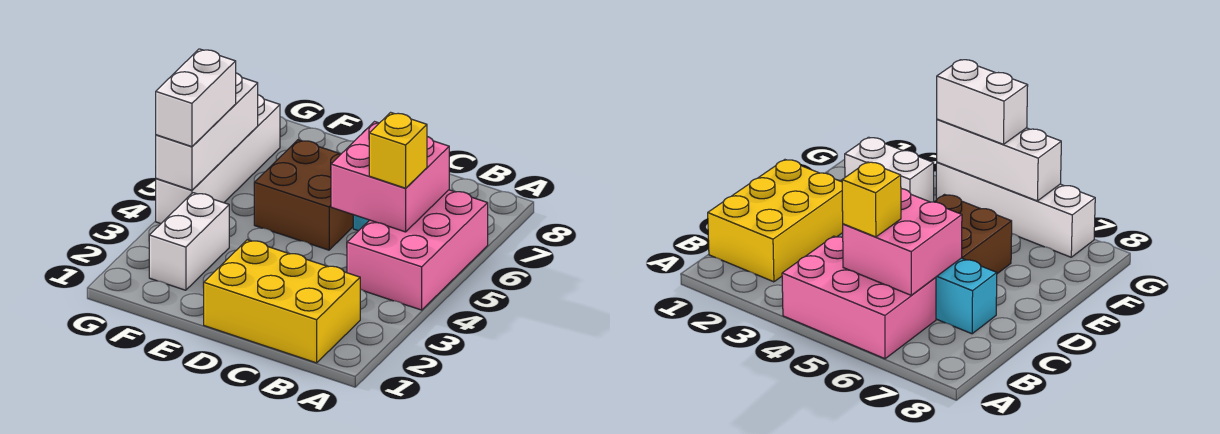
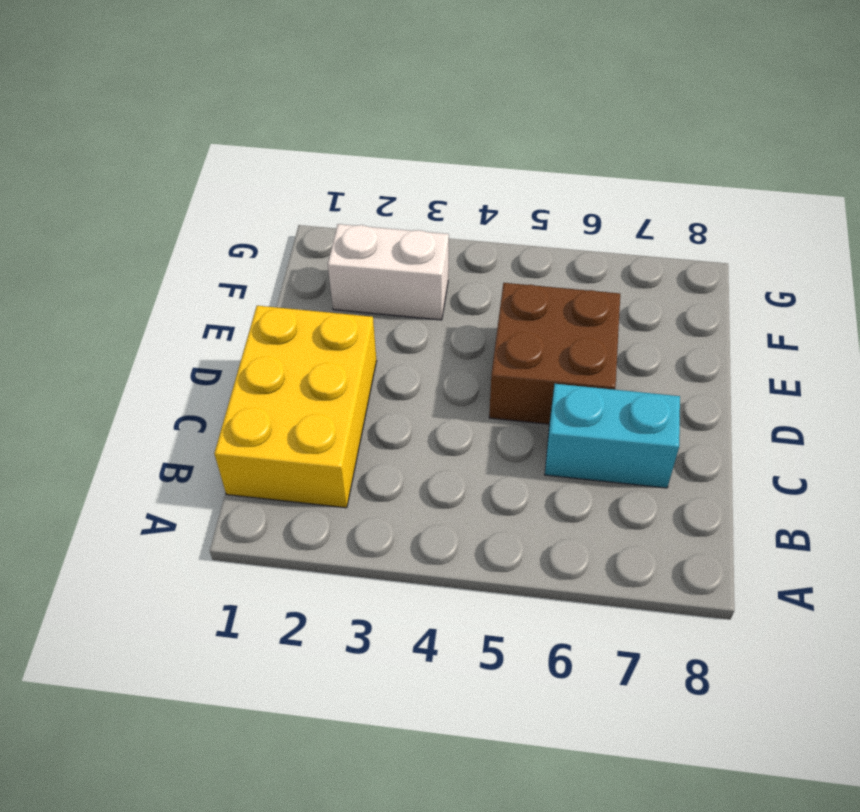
none -> pink 2x3 brick [347,190,488,310]
none -> white 1x4 brick [156,95,280,224]

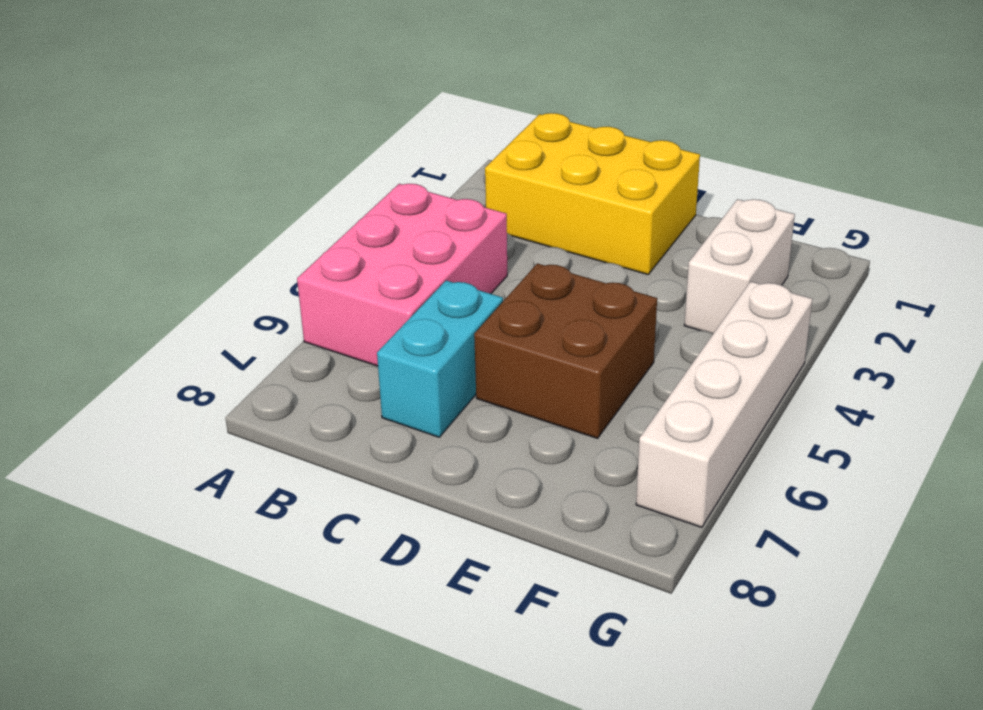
none -> pink 2x2 brick [331,122,449,232]
none -> white 1x3 brick [156,73,258,190]

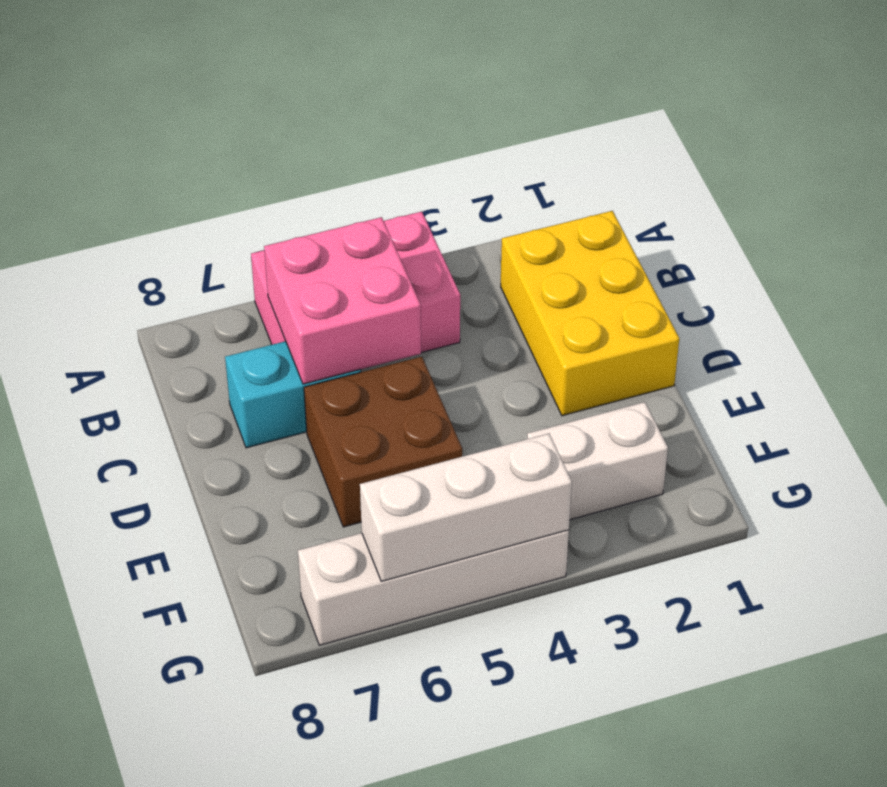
none -> yellow 1x1 brick [369,112,427,188]
none -> white 1x2 brick [156,49,236,147]

